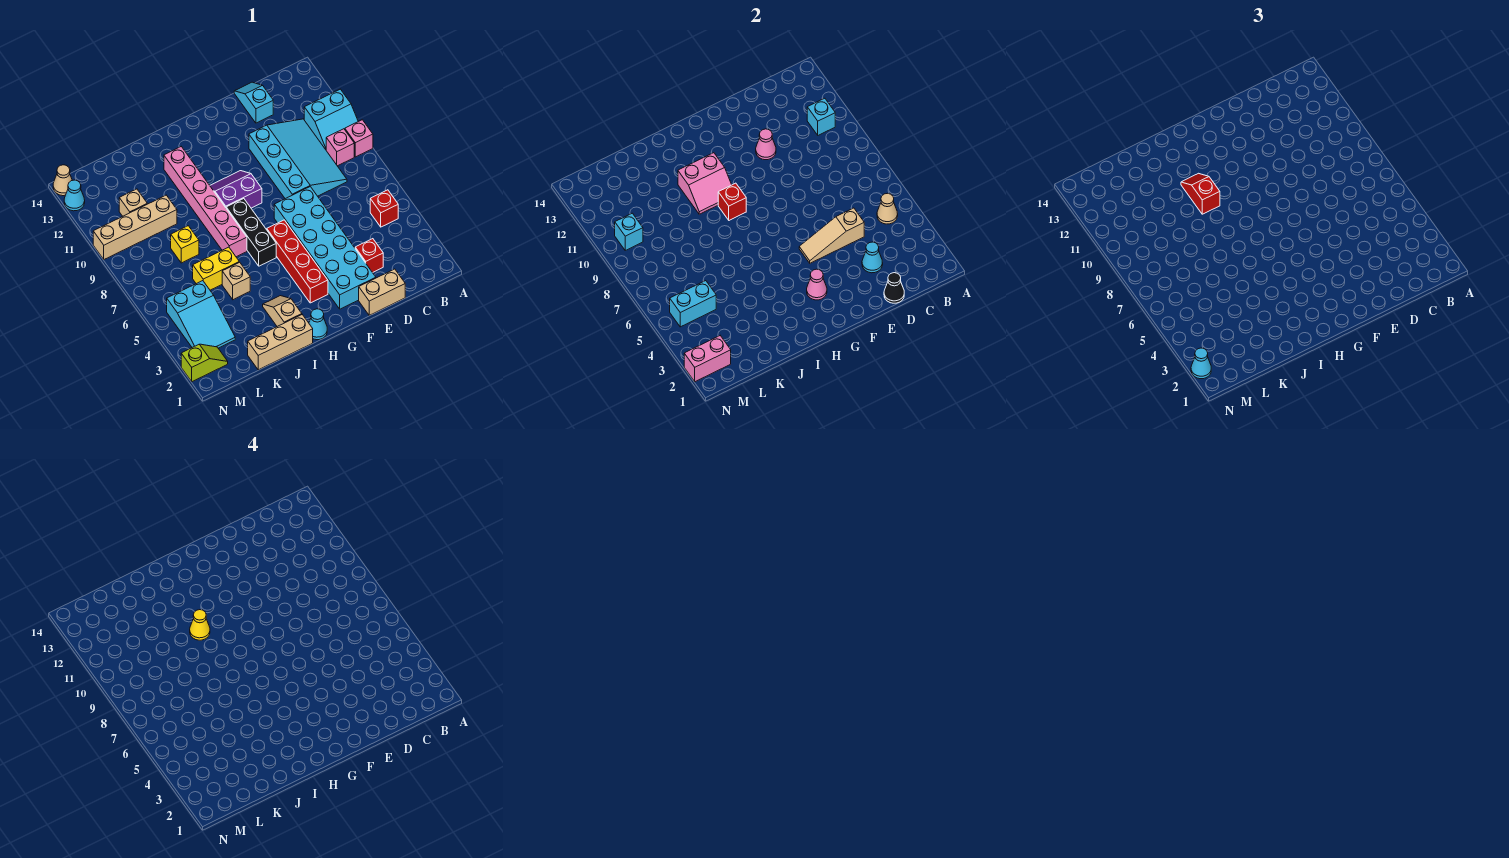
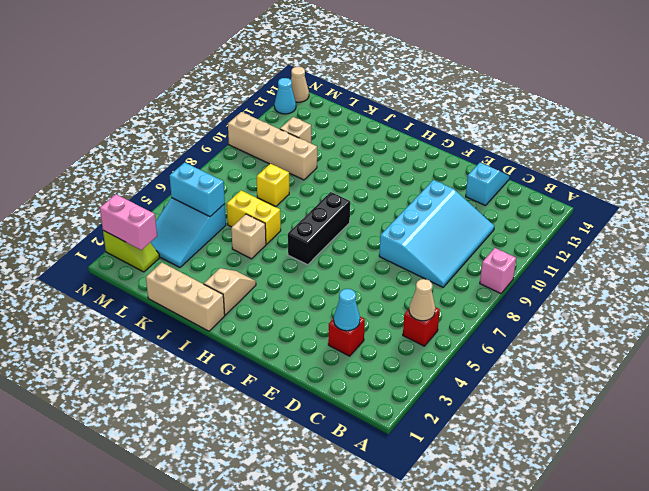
none -> cyan 2x2 slope [304,89,358,149]
none -> pink 1x1 brick [326,129,354,166]
none -> tan 1x2 brick [359,269,405,315]
none -> cyan 2x6 brick [274,187,376,309]

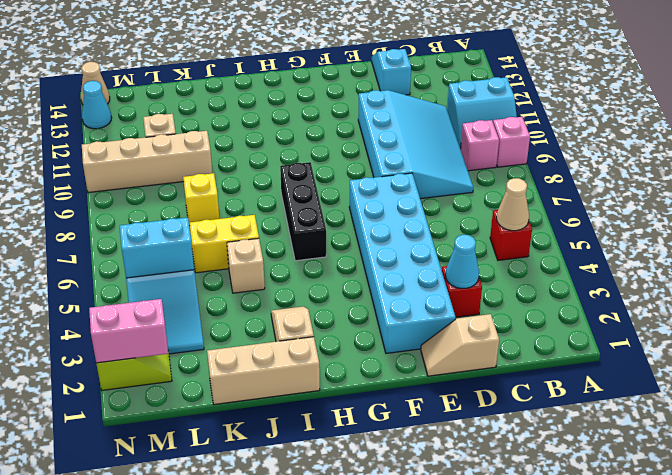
tan 1x2 slope [421,314,499,376] -> tan 1x2 brick [359,269,405,315]
none -> red 1x4 brick [267,220,328,303]
none -> purple 2x2 slope [210,171,262,208]
none -> cyan 1x1 cone [309,309,327,340]
none -> pink 1x6 brick [164,147,247,257]

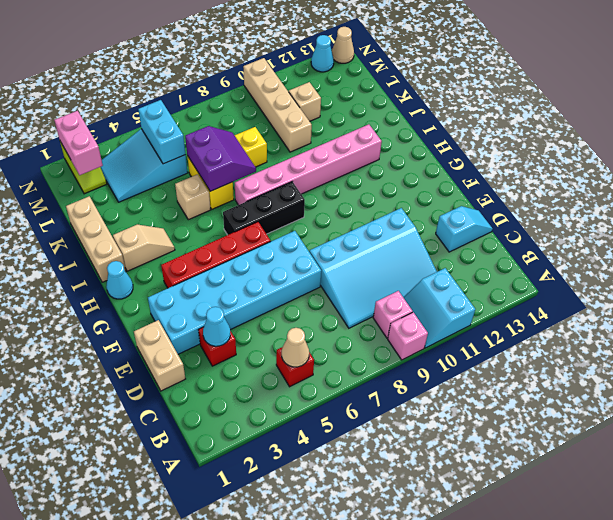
purple 2x2 slope [185,126,256,191] -> purple 2x2 slope moved to [210,171,262,208]
none -> cyan 1x1 brick [807,98,835,135]
none -> black 1x1 cone [884,273,904,303]
none -> tan 1x3 slope [799,208,864,263]
none -> pink 1x1 cone [756,129,776,160]

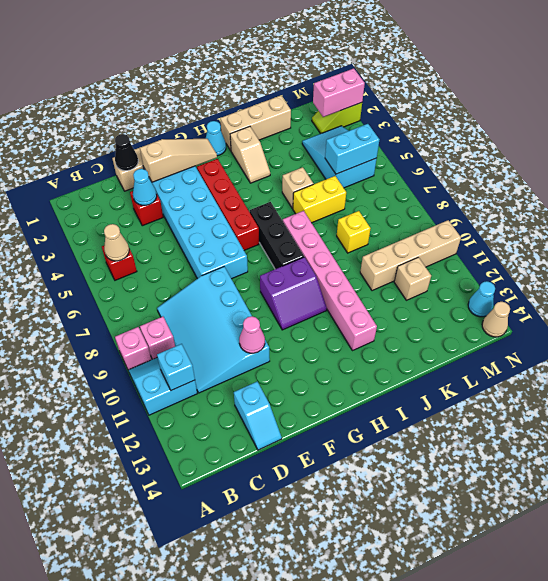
tan 1x3 slope [140,139,217,182] -> tan 1x3 slope moved to [799,208,864,263]
none -> pink 1x1 cone [807,269,827,300]
none -> red 1x1 brick [718,183,746,220]
none -> pink 2x2 slope [678,153,732,214]
none -> cyan 1x1 brick [615,213,643,250]

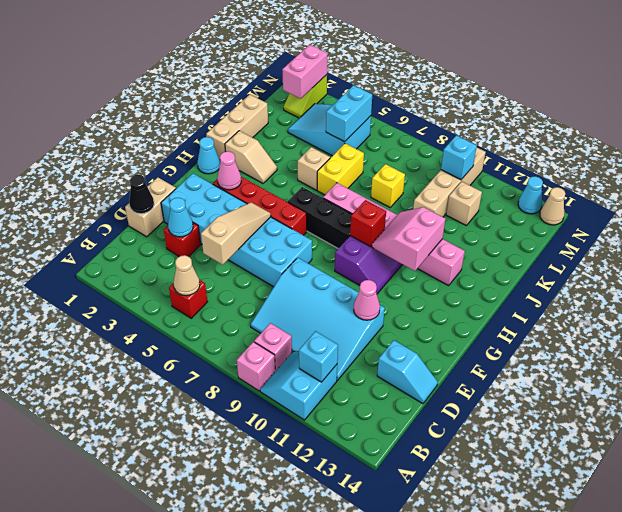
none -> red 1x2 slope [1181,173,1220,214]
none -> cyan 1x1 cone [1191,348,1211,379]
none -> yellow 1x1 cone [190,610,210,640]

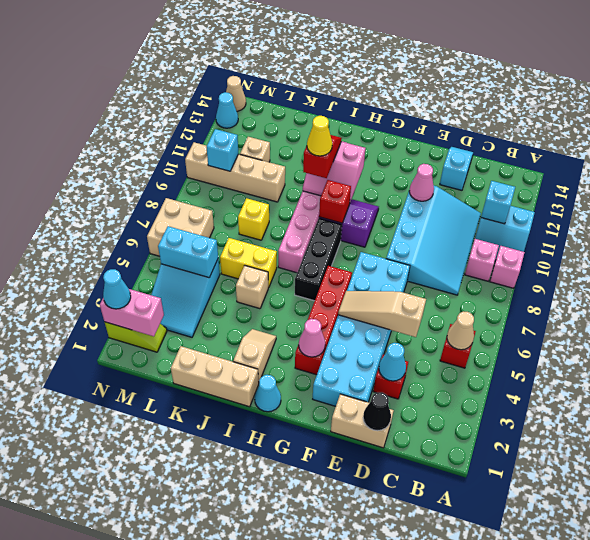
tan 2x2 brick [147,198,214,256] -> none

